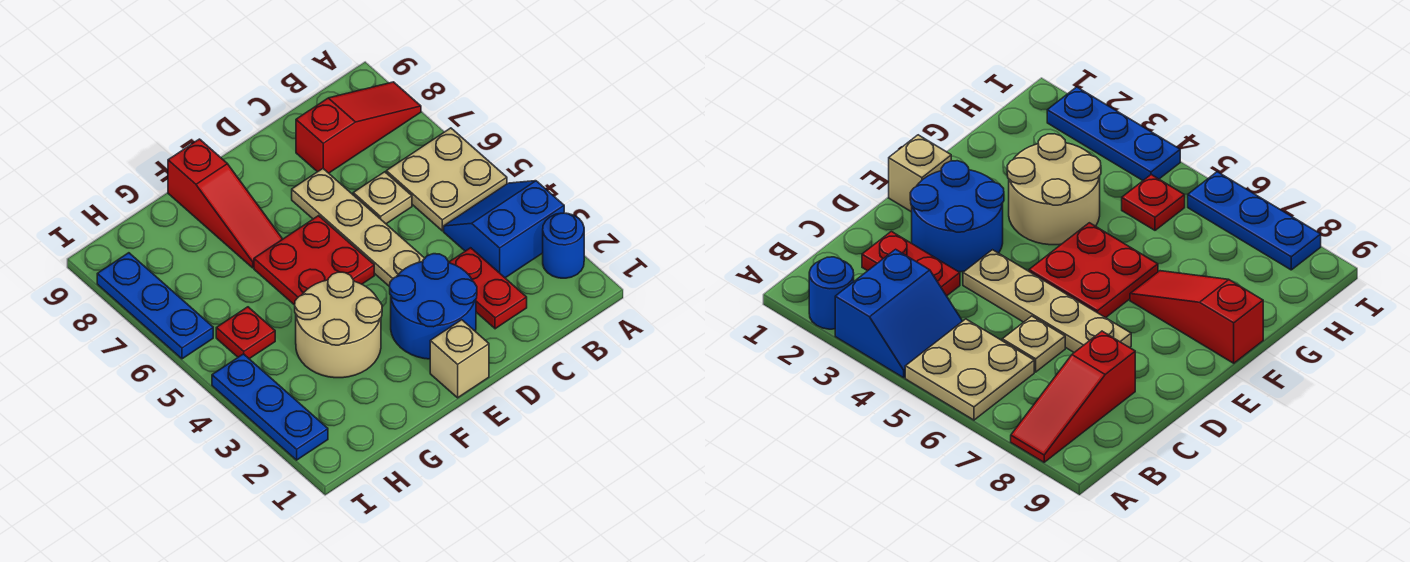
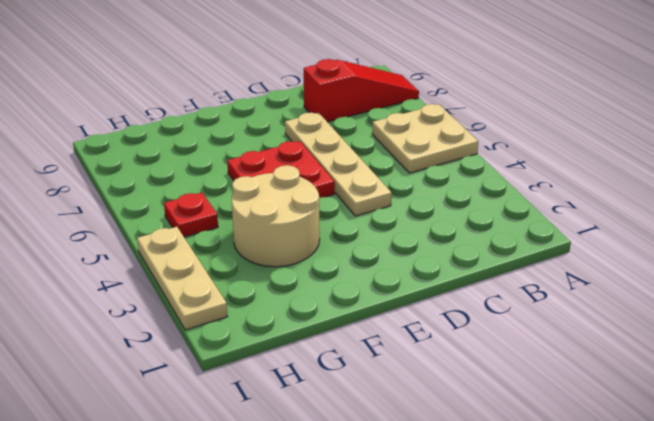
tan 1x3 plate [137,227,227,330] -> blue 1x3 plate [212,354,328,460]
none -> blue 1x1 round brick [543,213,584,278]
none -> blue 2x2 slope [444,181,564,278]
none -> red 1x2 plate [448,248,527,329]

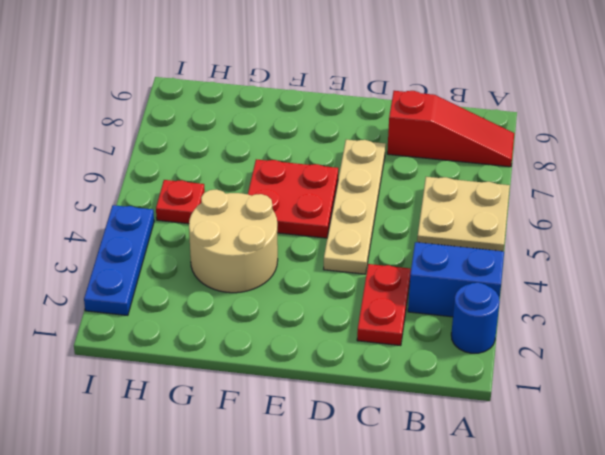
none -> tan 1x1 plate [353,172,412,224]
none -> blue 2x2 round brick [390,254,477,359]
none -> tan 1x1 brick [430,320,489,398]

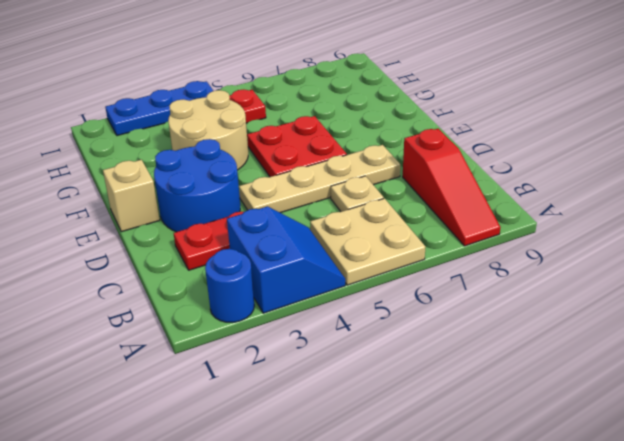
none -> red 1x3 slope [168,139,282,268]
none -> blue 1x3 plate [97,253,213,359]

